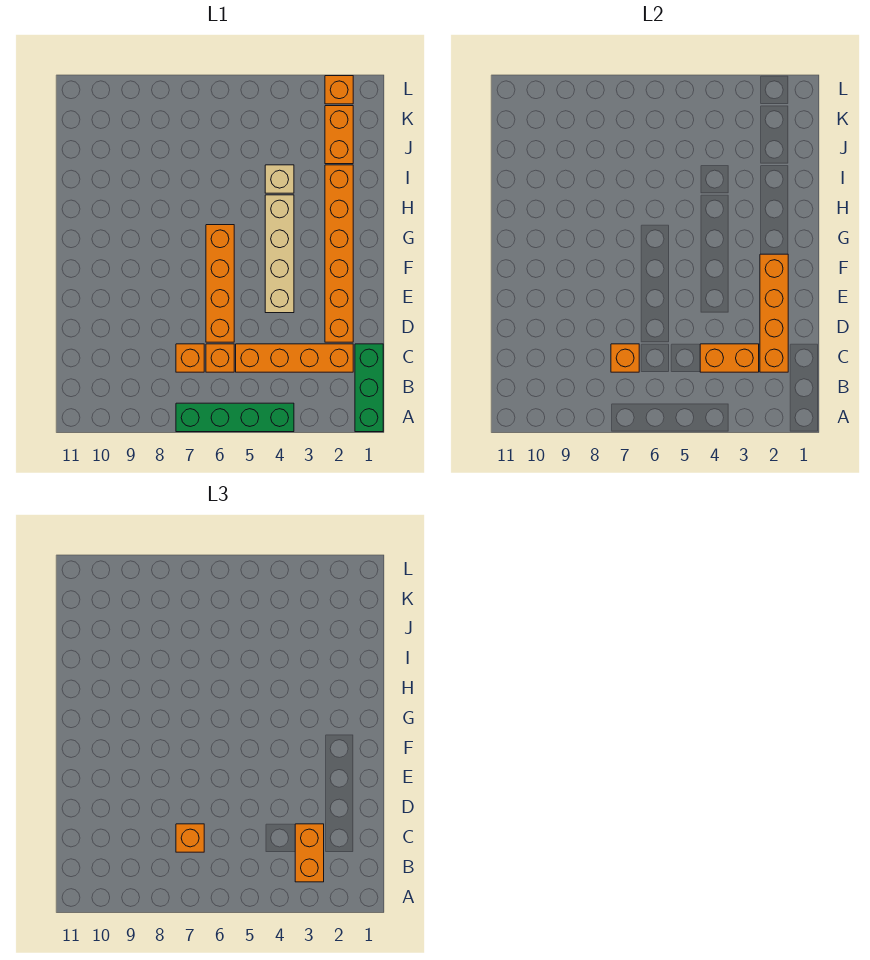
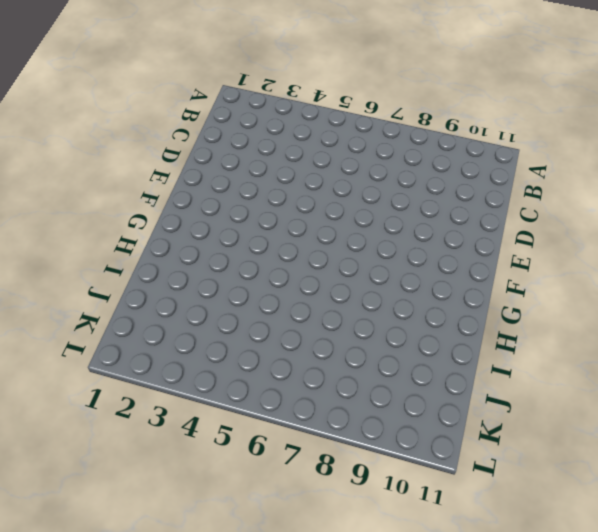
none -> green 1x3 brick [355,344,383,432]
none -> green 1x4 brick [176,403,294,432]
none -> orange 1x4 brick [236,344,353,372]

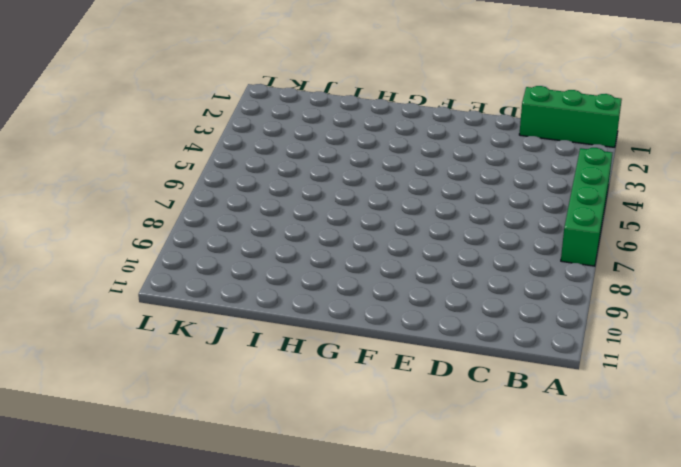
none -> orange 1x4 brick [236,344,353,372]
none -> orange 1x1 brick [206,344,234,372]
none -> orange 1x1 brick [176,344,204,372]

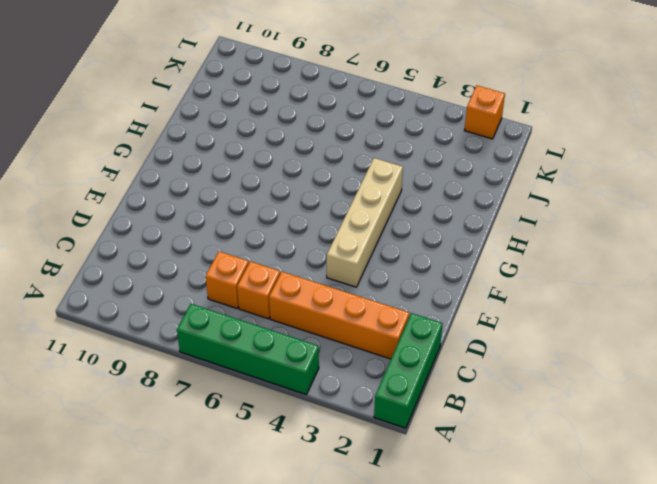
none -> orange 1x6 brick [325,165,353,342]
none -> orange 1x4 brick [206,225,234,342]
none -> tan 1x1 brick [265,165,294,193]

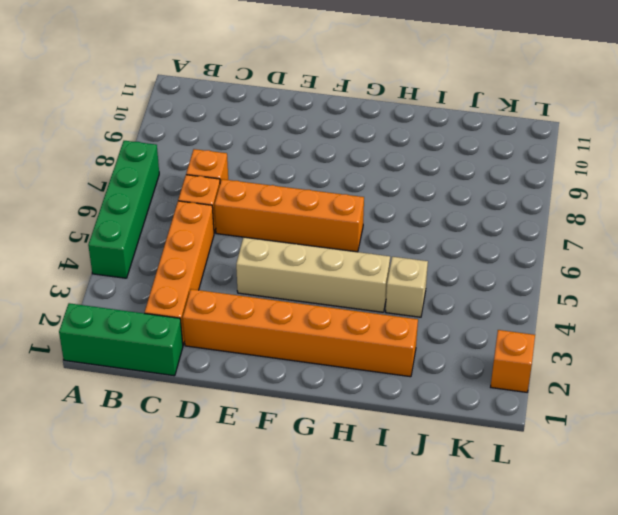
none -> orange 1x2 brick [325,106,353,164]
none -> orange 1x4 brick [760,254,788,372]
none -> orange 1x2 brick [700,344,759,372]

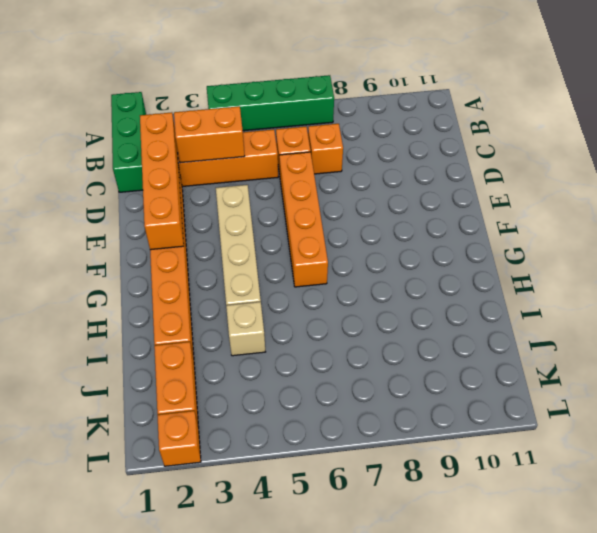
none -> orange 1x1 brick [611,344,639,372]
none -> orange 1x2 brick [295,824,324,882]
none -> orange 1x1 brick [176,824,204,852]

